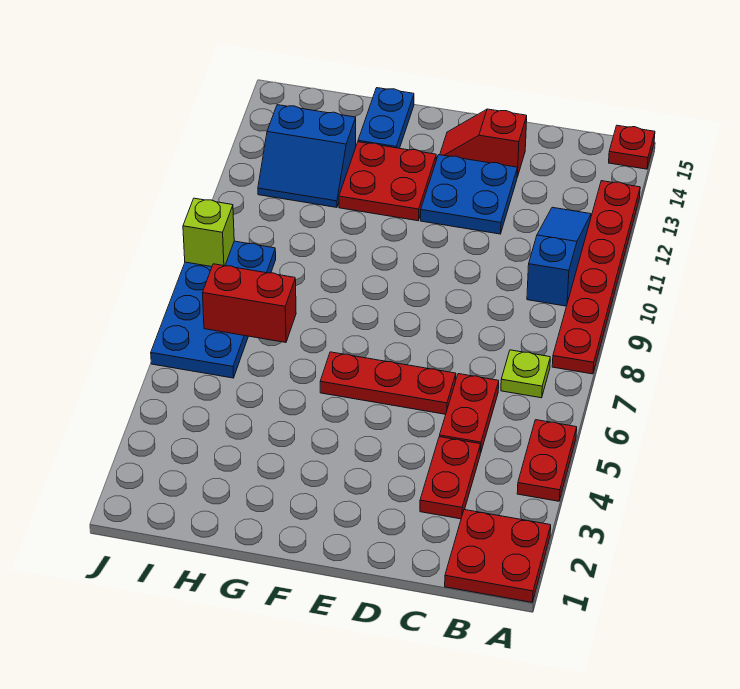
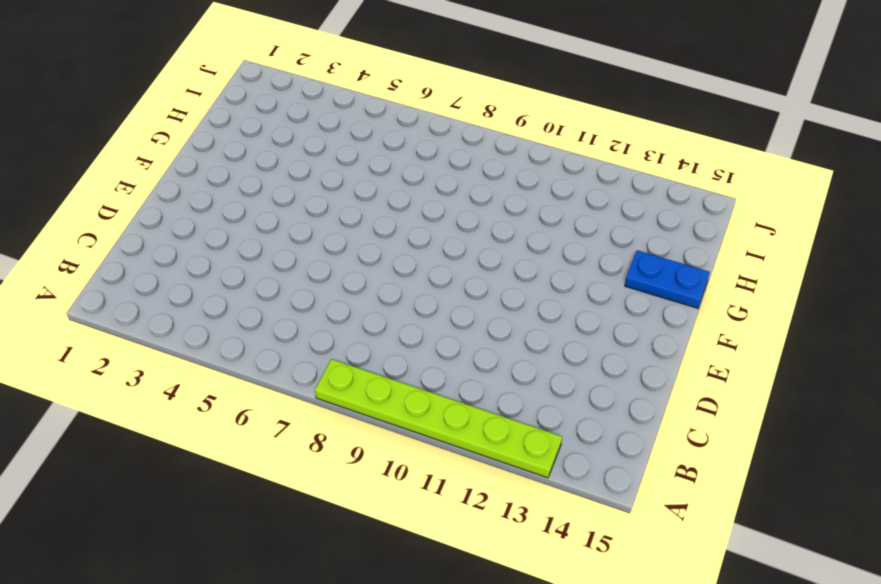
lime 1x6 plate [315,359,562,478] -> red 1x6 plate [552,181,640,374]
none -> red 2x2 plate [445,510,551,602]
none -> red 1x2 plate [517,420,577,501]
none -> red 1x1 plate [609,125,655,169]

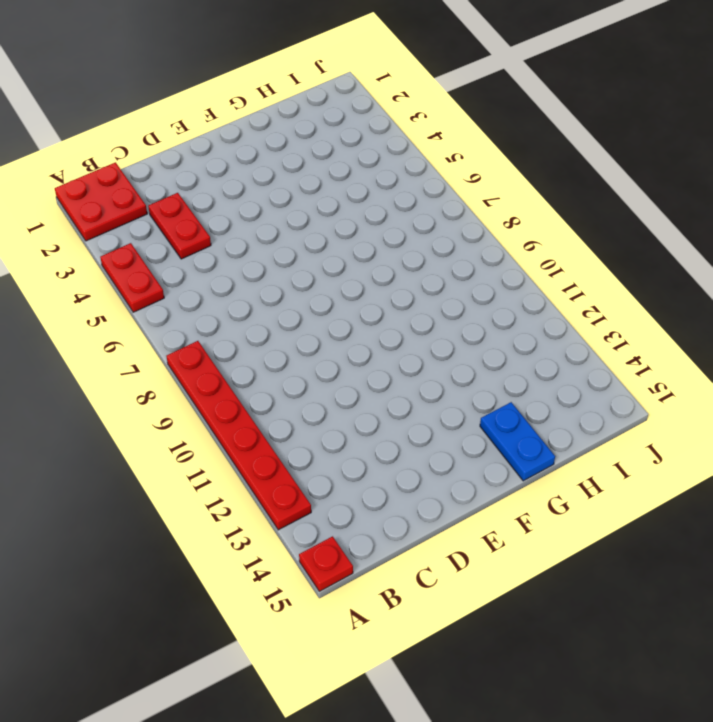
none -> lime 1x1 plate [501,350,550,398]
none -> blue 1x3 slope [527,207,591,306]
none -> red 1x2 plate [440,374,499,453]

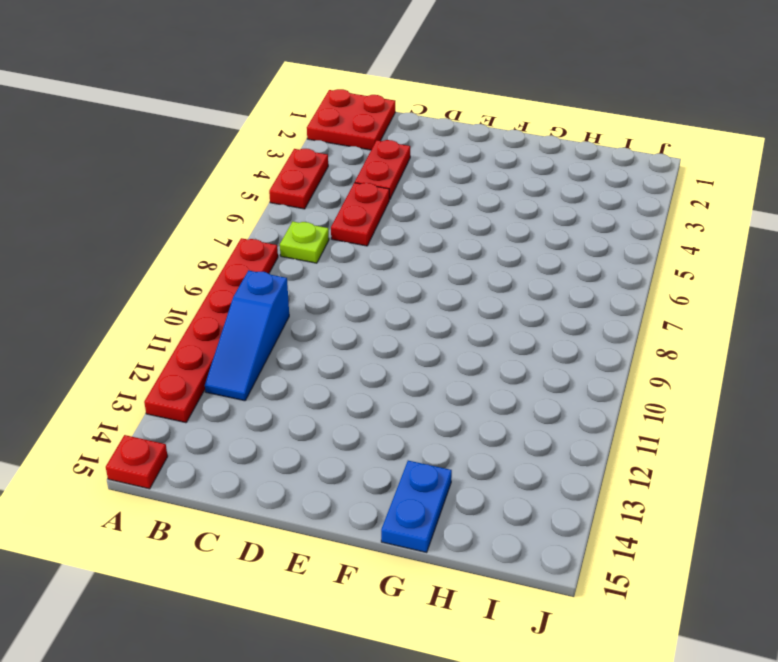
none -> red 1x3 plate [320,352,456,414]
none -> blue 2x2 plate [420,155,517,234]
none -> red 1x2 slope [440,109,527,177]

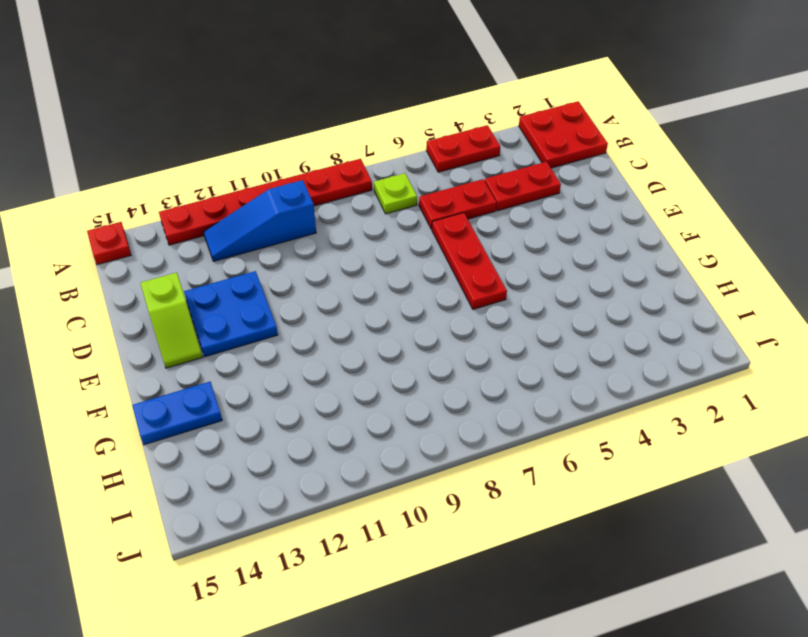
lime 1x2 slope [140,273,202,368] -> red 1x2 slope [440,109,527,177]
none -> red 2x2 plate [339,142,436,221]
none -> blue 2x2 slope [258,105,356,207]
none -> blue 2x4 plate [151,241,276,378]

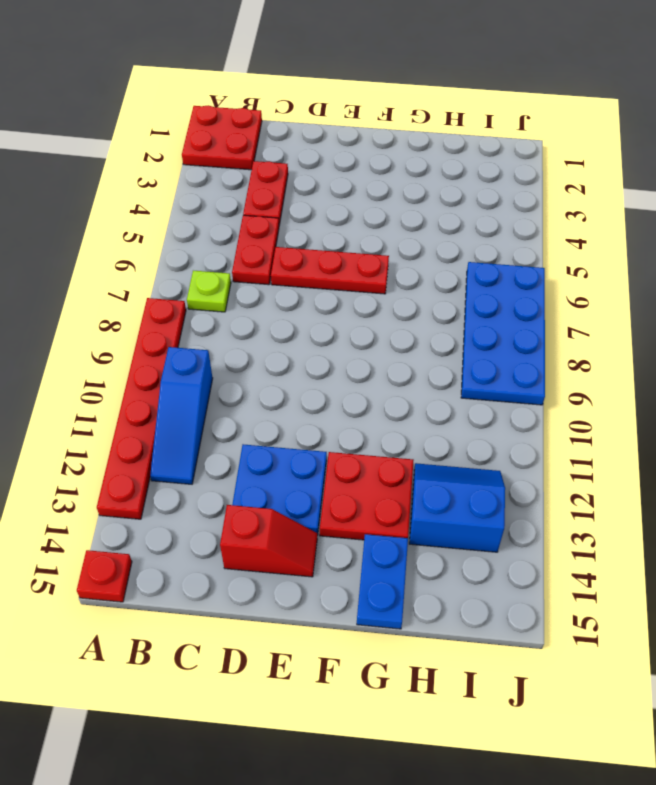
none -> red 1x2 plate [517,420,577,501]
none -> red 1x2 brick [202,264,296,342]
none -> lime 1x1 brick [183,198,234,267]

